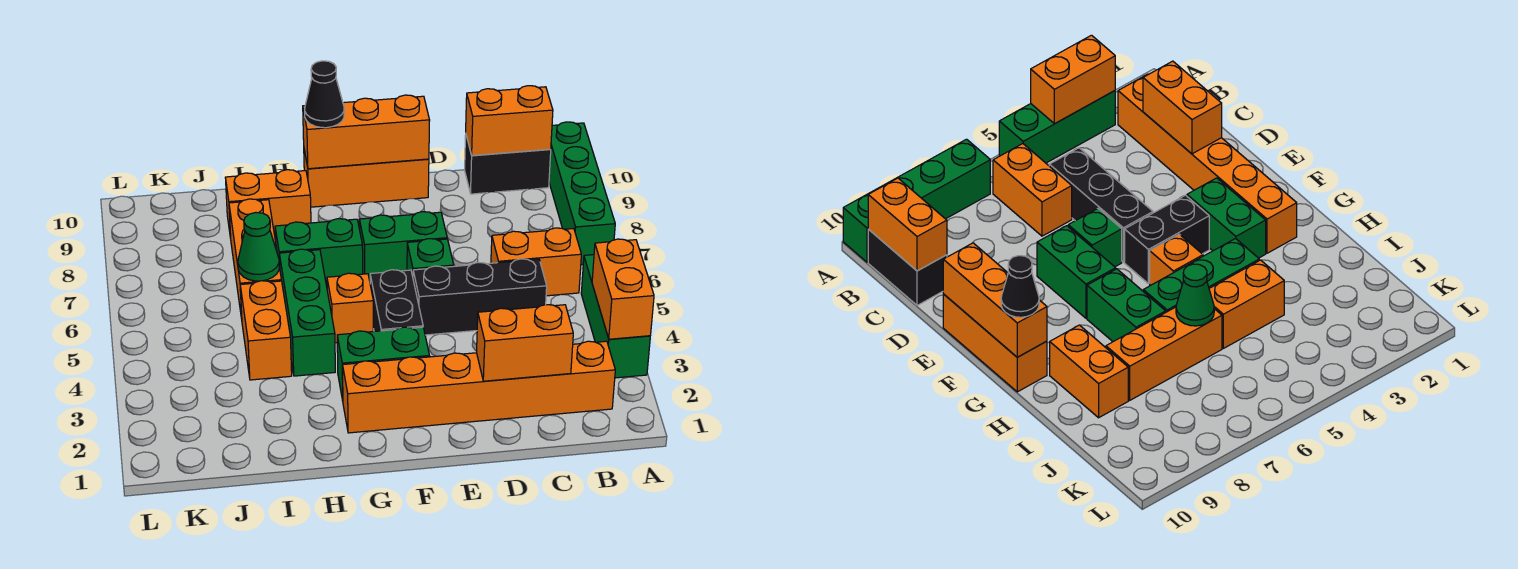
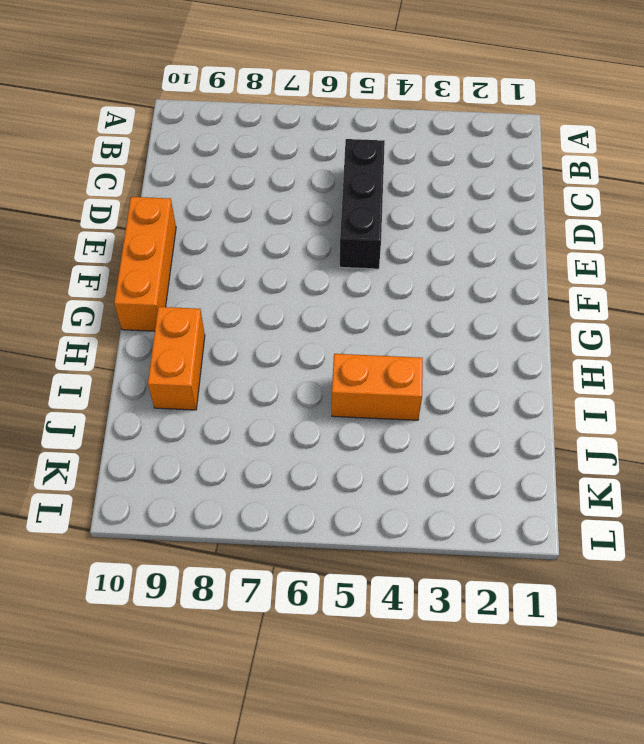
none -> green 1x3 brick [581,255,650,378]
none -> green 1x4 brick [549,122,615,265]
none -> orange 1x6 brick [343,341,615,433]

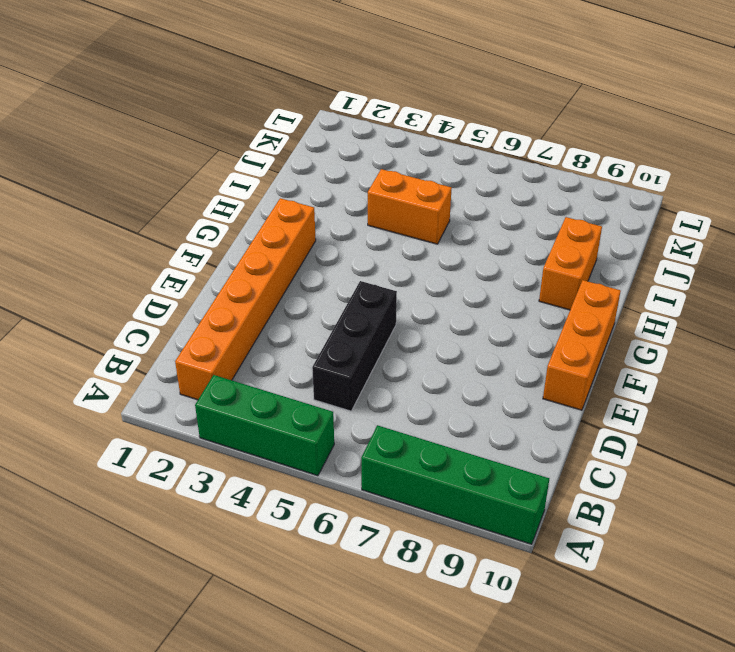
none -> orange 1x2 brick [491,228,581,296]
none -> black 1x2 brick [465,135,551,194]
none -> green 1x1 brick [407,239,454,276]

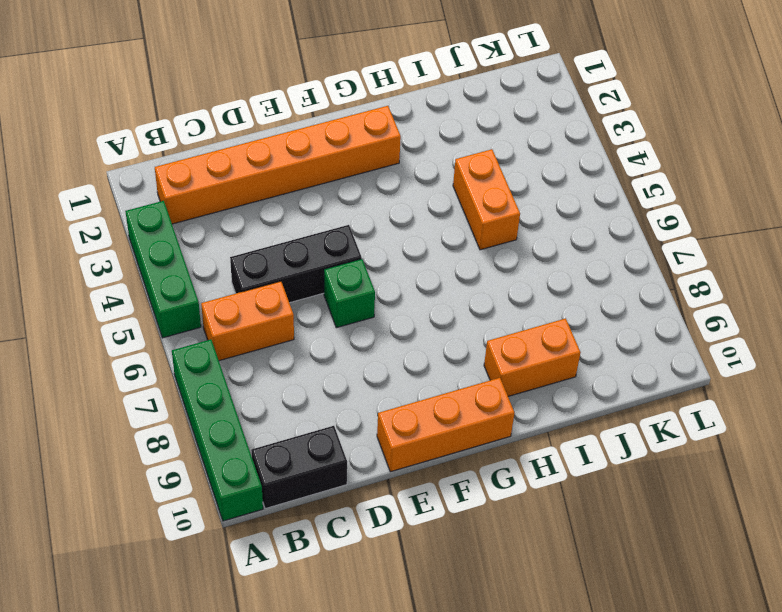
none -> green 1x2 brick [359,212,447,281]
none -> green 1x2 brick [337,327,430,400]
none -> black 1x2 brick [370,270,423,331]

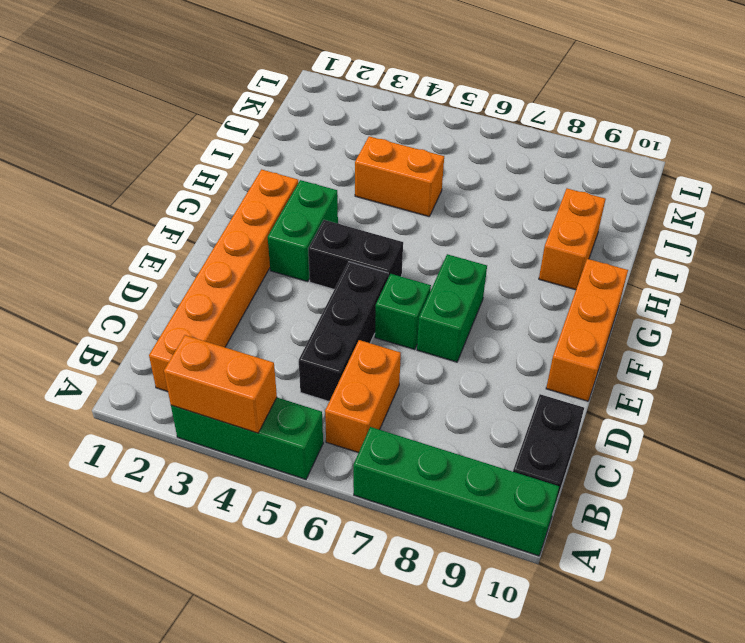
none -> orange 1x1 brick [327,273,373,343]
none -> green 1x2 brick [275,219,363,286]
none -> green 1x3 brick [279,249,335,376]

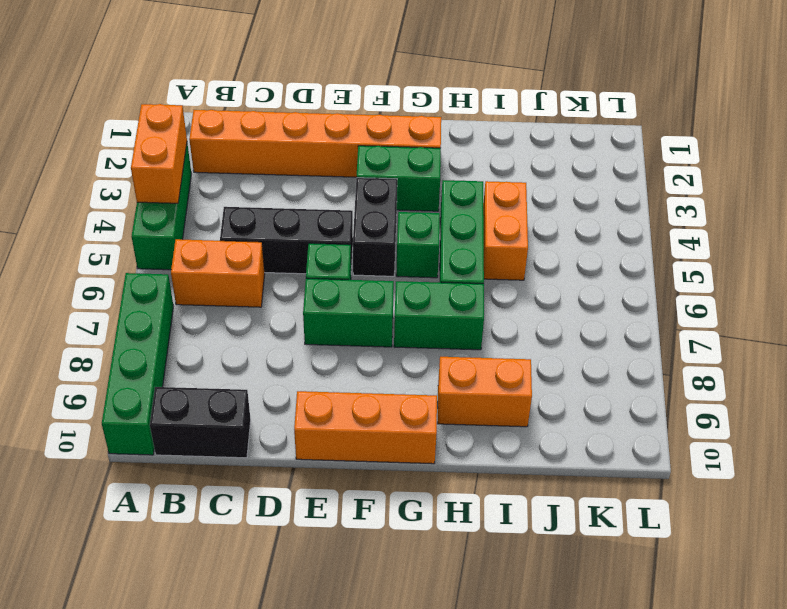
green 1x1 brick [396,212,440,278] -> orange 1x1 brick [327,273,373,343]
none -> orange 1x3 brick [229,199,281,319]
none -> orange 1x2 brick [466,86,553,155]
none -> orange 1x2 brick [477,305,573,381]

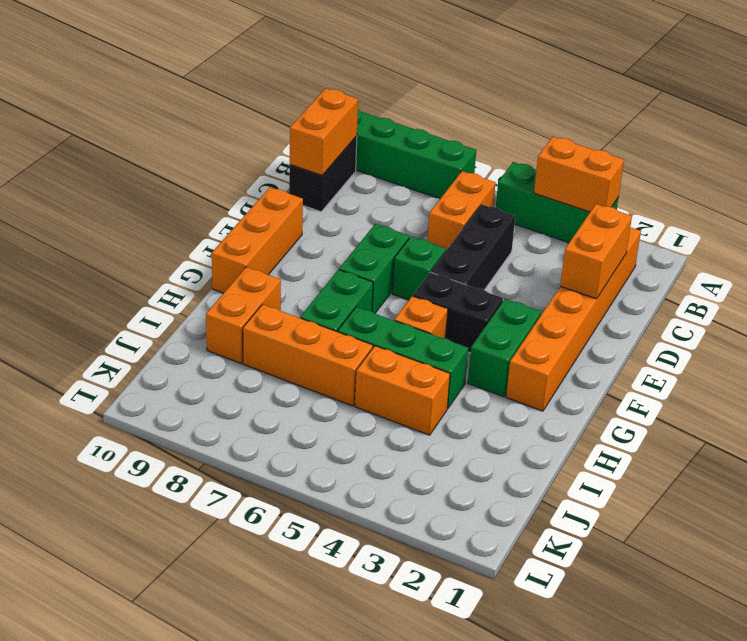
none -> orange 1x3 brick [303,95,430,169]
none -> green 1x1 cone [238,213,280,281]
none -> black 1x1 cone [305,61,344,128]

